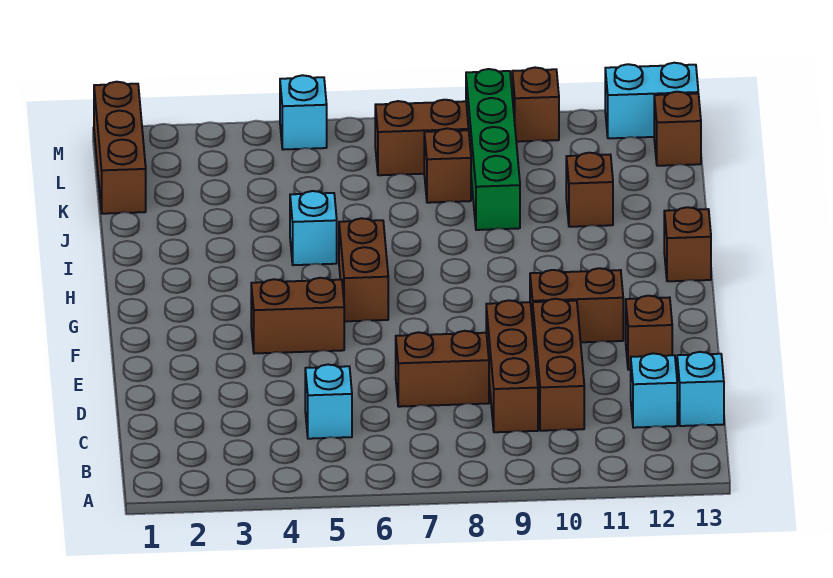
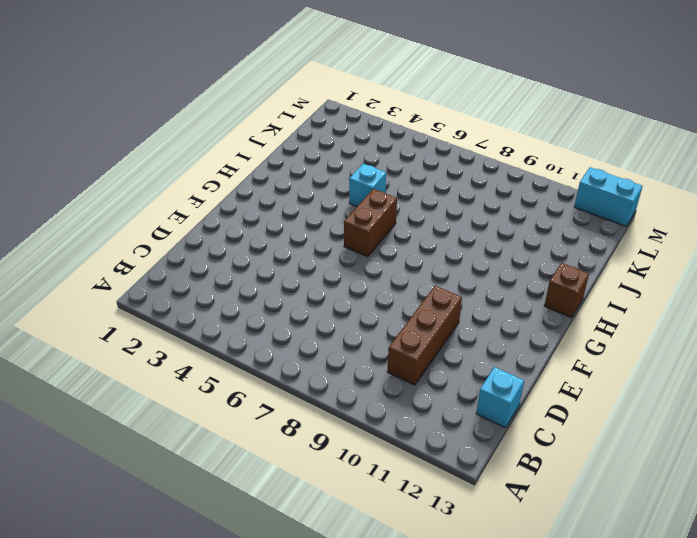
none -> cyan 1x1 brick [305,365,352,439]
none -> brown 1x3 brick [486,300,538,432]
none -> cyan 1x1 brick [631,353,677,428]

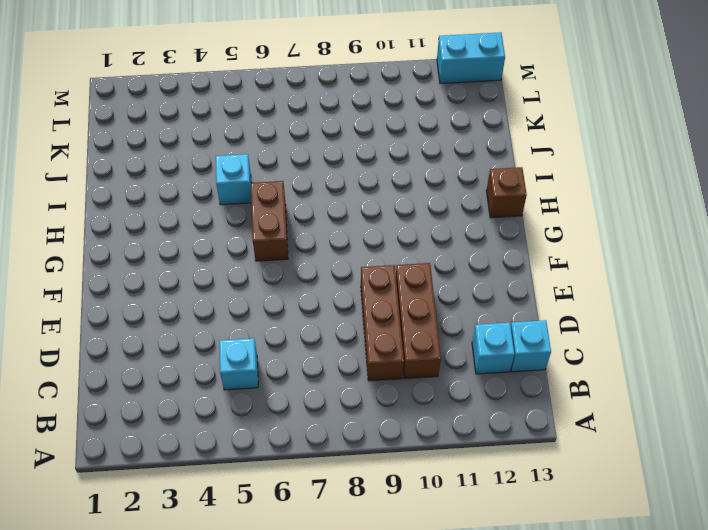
none -> brown 1x2 brick [396,331,489,407]
none -> brown 1x1 brick [626,296,672,370]
none -> brown 1x2 brick [251,278,344,353]

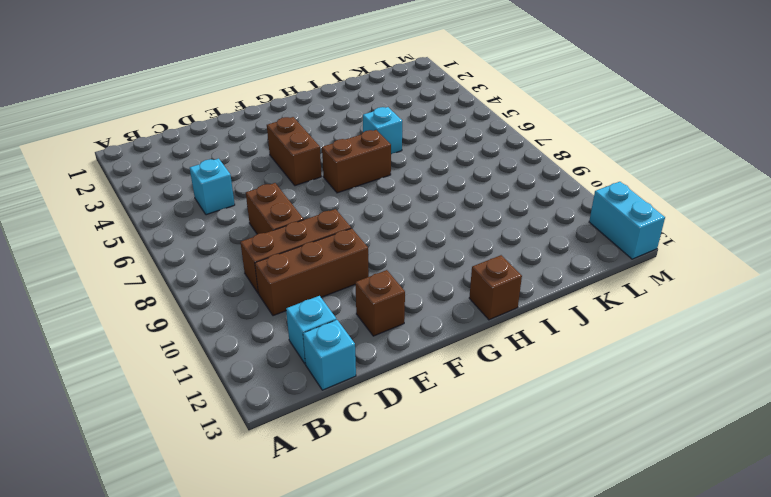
none -> brown 1x2 brick [530,268,623,342]
none -> green 1x4 brick [466,69,520,230]
none -> brown 1x1 brick [566,153,613,227]

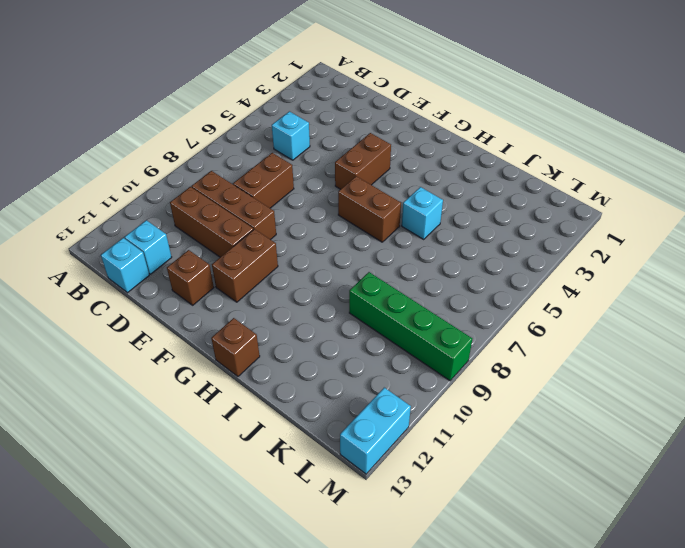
none -> brown 1x1 brick [566,153,613,227]
none -> brown 1x3 brick [94,82,146,214]
none -> brown 1x1 brick [424,128,471,203]

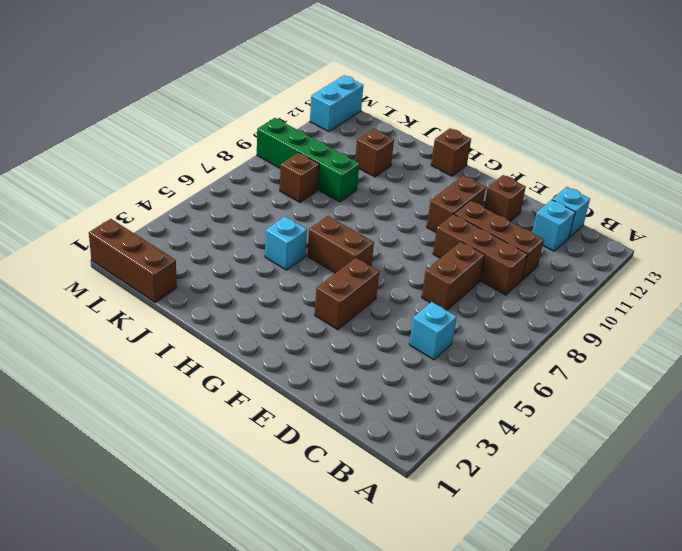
none -> brown 1x2 brick [375,100,469,175]
none -> brown 1x1 brick [654,92,701,166]
none -> cyan 1x1 brick [280,75,327,150]

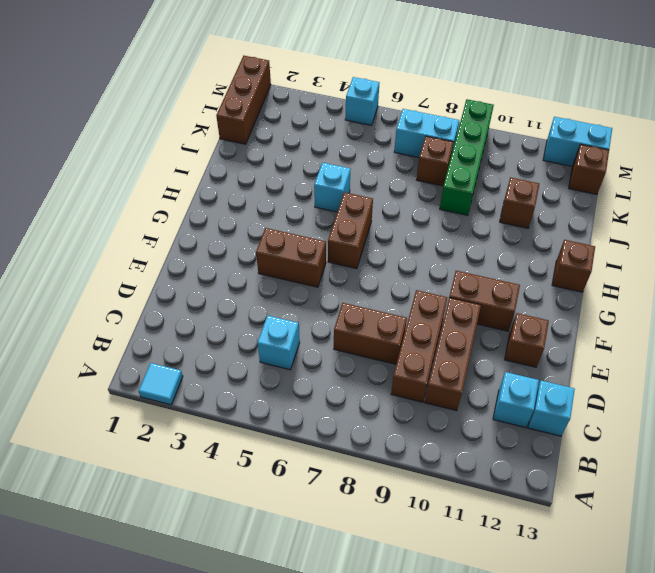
cyan 1x1 tile [139,363,183,405] -> none
cyan 1x2 brick [394,109,459,158] -> brown 1x2 brick [375,100,469,175]
none -> brown 1x1 brick [512,68,559,142]

